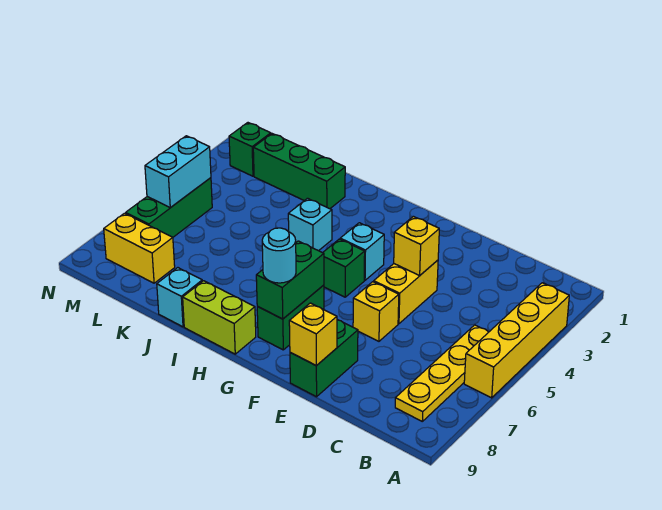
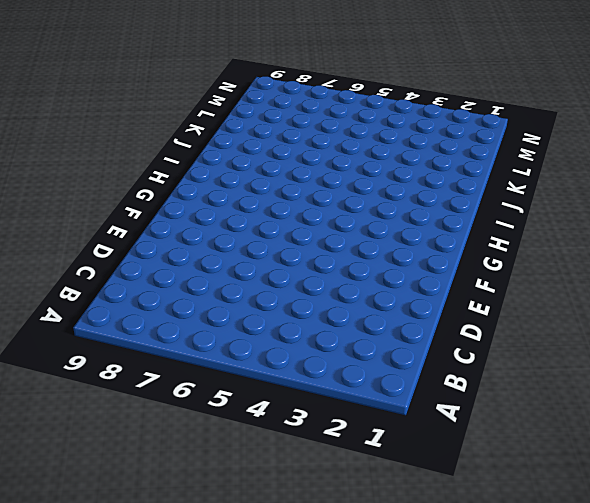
none -> yellow 1x4 brick [464,283,569,398]
none -> yellow 1x4 plate [395,325,488,421]
none -> yellow 1x2 brick [374,260,438,324]

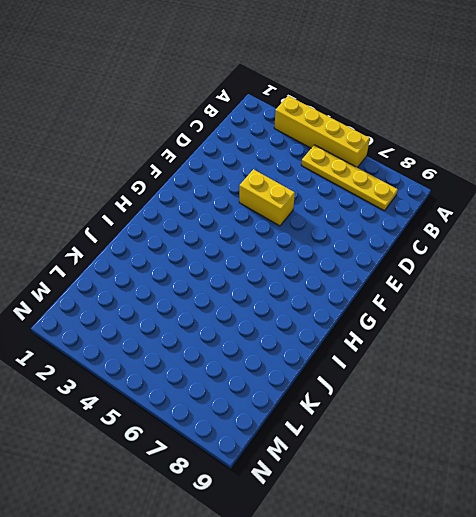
none -> yellow 1x1 brick [353,282,399,341]
none -> green 1x2 brick [290,320,358,397]
none -> cyan 1x1 brick [340,223,384,280]

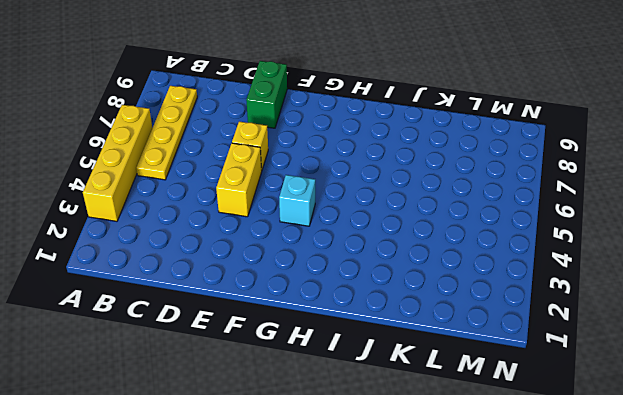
none -> green 1x1 brick [323,239,365,297]
none -> green 1x2 brick [257,285,324,350]
none -> lime 1x2 brick [183,281,256,354]

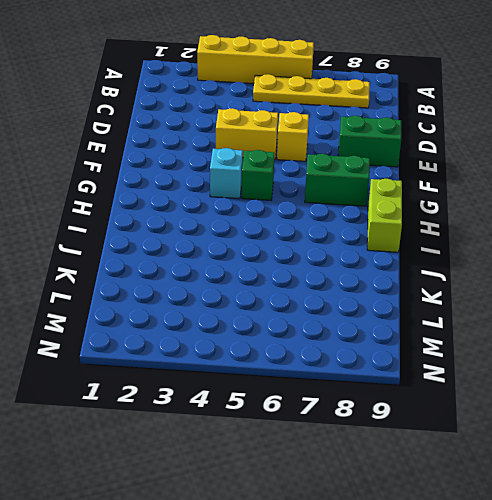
none -> cyan 1x1 brick [288,198,332,251]
none -> green 1x3 brick [253,134,345,209]
none -> cyan 1x1 brick [157,268,202,327]

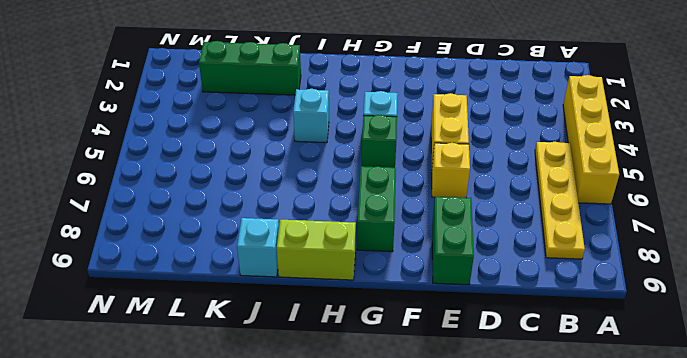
none -> yellow 1x2 brick [104,213,175,283]
none -> green 1x1 brick [229,123,271,176]
none -> green 1x3 brick [126,178,212,237]

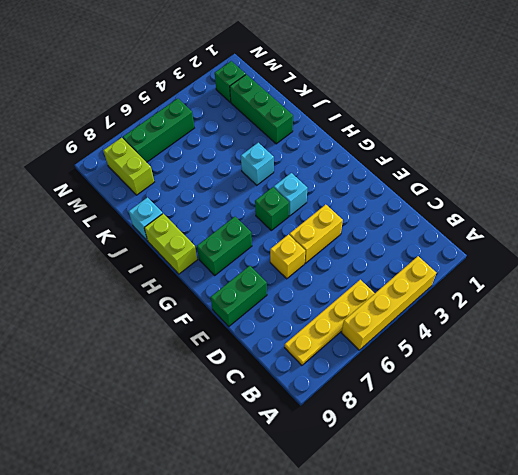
lime 1x2 brick [103,138,154,195] -> yellow 1x2 brick [104,213,175,283]
none -> yellow 1x1 brick [394,216,439,275]
none -> yellow 1x1 brick [289,303,337,366]
none -> green 1x2 brick [256,241,324,319]

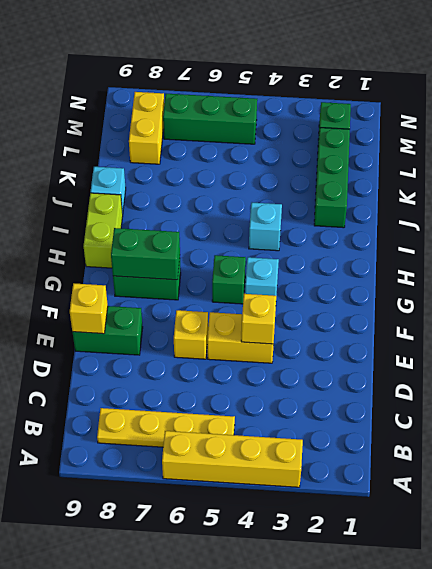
none -> cyan 1x2 brick [145,136,211,208]
none -> cyan 1x1 round brick [262,228,296,283]

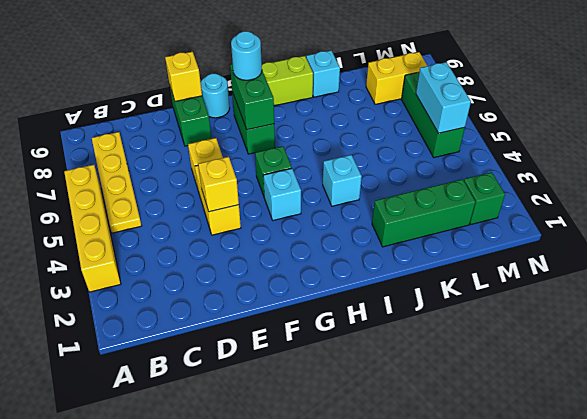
cyan 1x1 round brick [201,74,230,118] -> none

